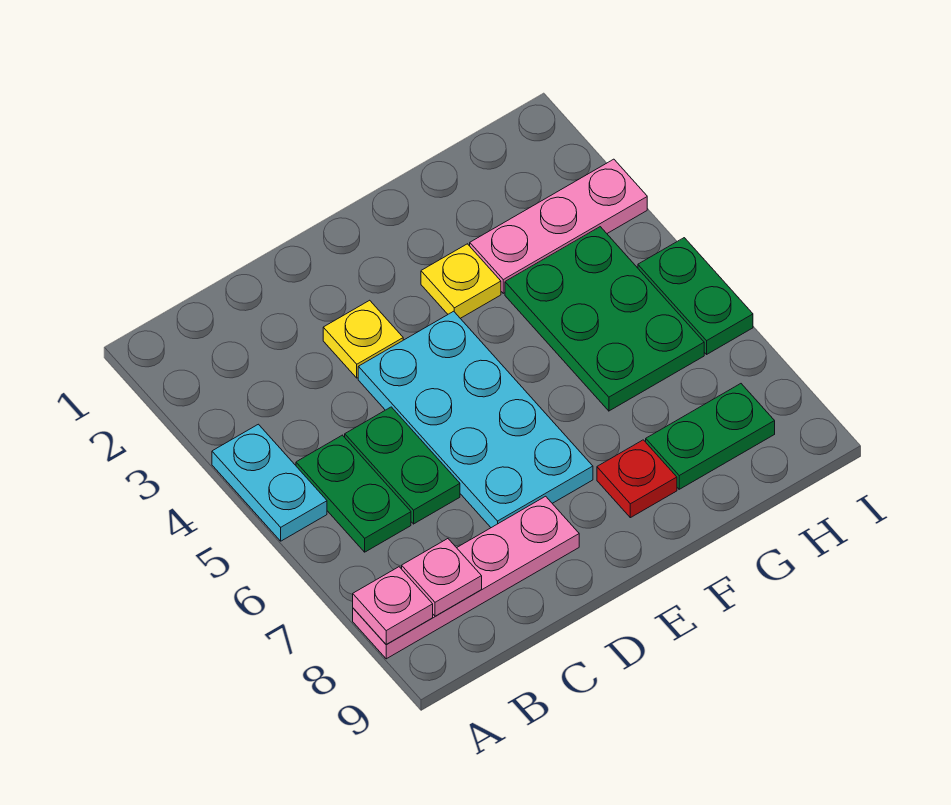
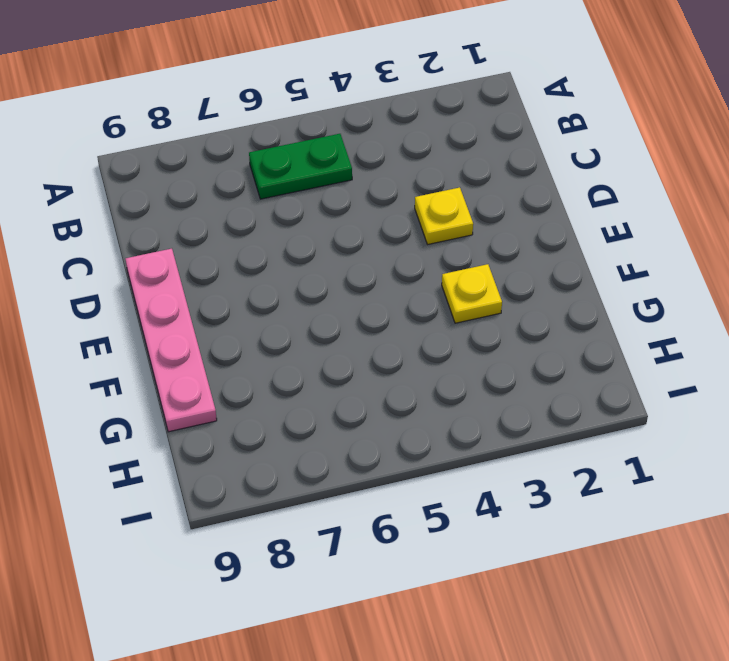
pink 1x4 plate [126,249,217,432] -> pink 1x4 plate moved to [353,496,579,659]
none -> cyan 1x2 plate [212,424,327,541]
none -> green 1x2 plate [345,407,460,524]
none -> cyan 2x4 plate [358,311,593,528]

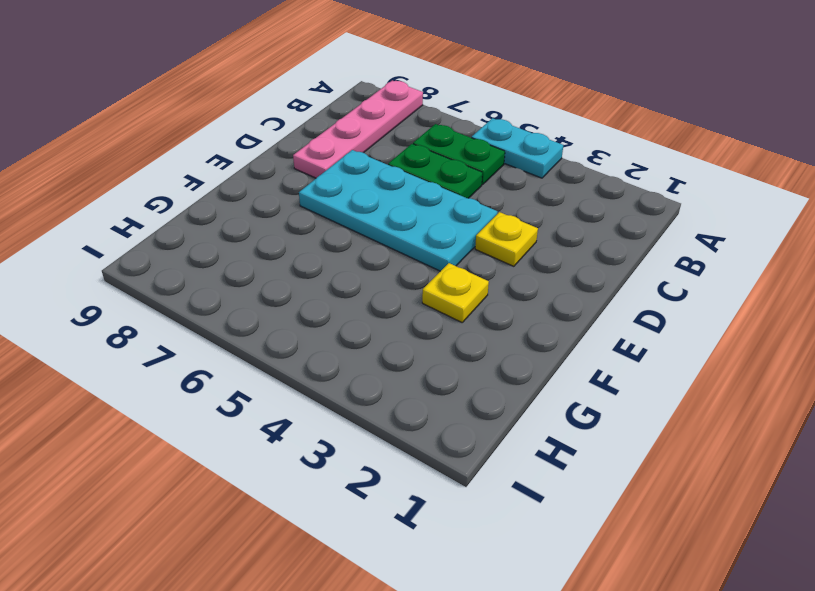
none -> red 1x1 plate [597,440,677,518]
none -> pink 1x3 plate [470,159,647,293]
none -> green 2x3 plate [505,227,704,411]

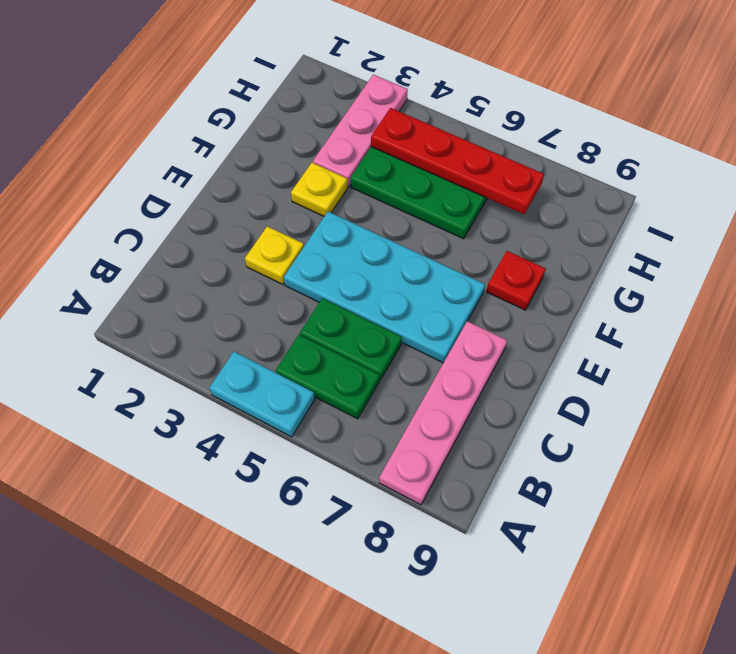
red 1x4 plate [371,108,544,214] -> none
none -> green 1x2 plate [646,384,775,489]
none -> green 1x2 plate [638,238,753,354]
none -> pink 1x1 plate [353,567,433,645]

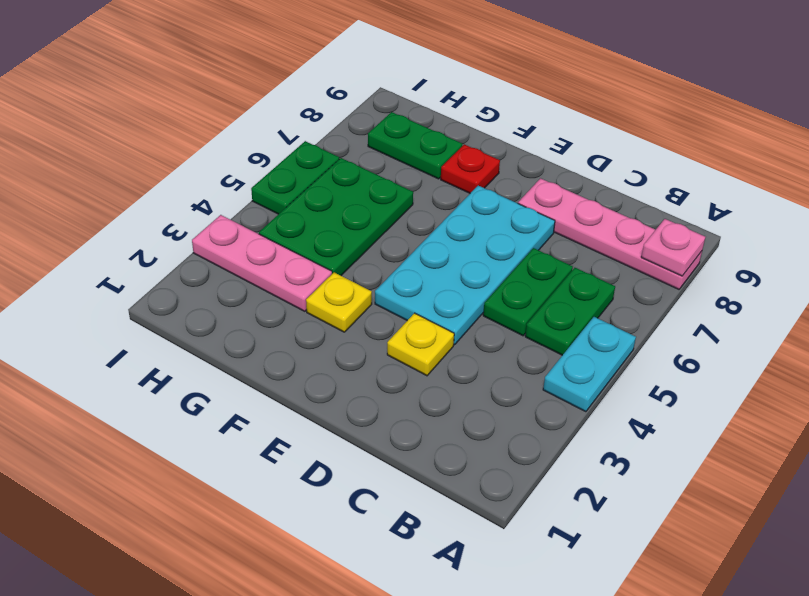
none -> pink 1x1 plate [402,539,482,616]

